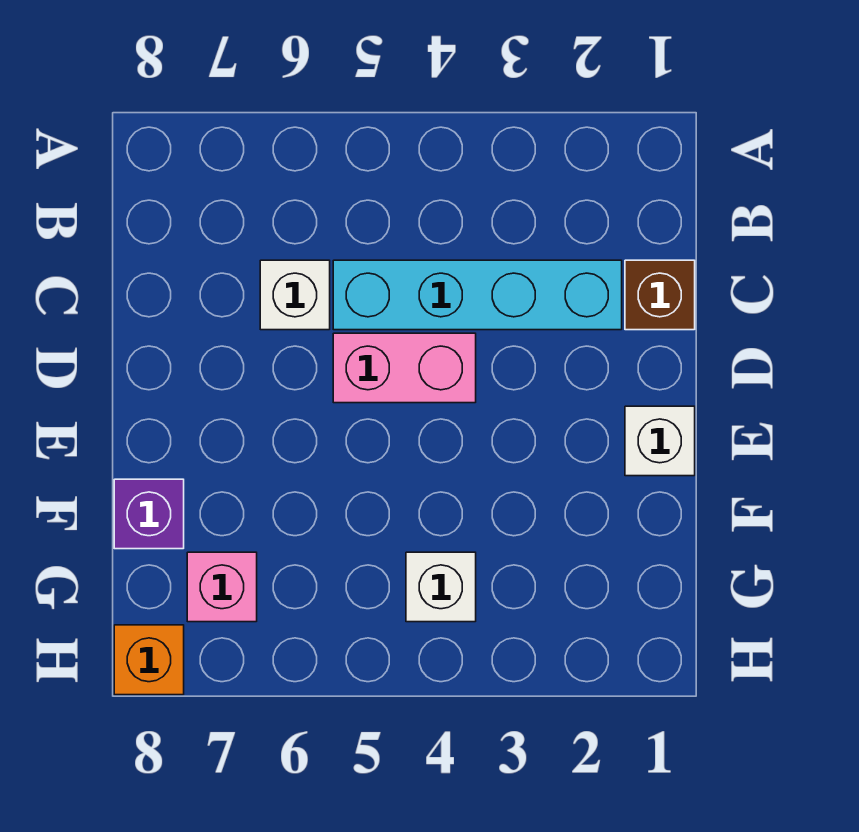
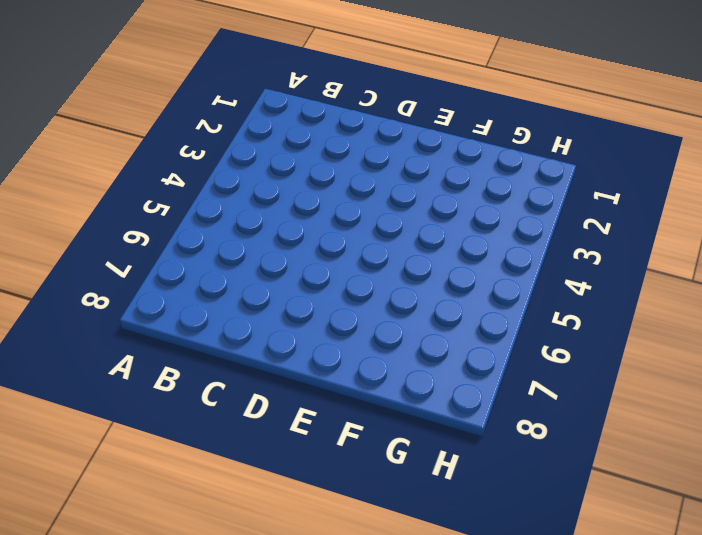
none -> brown 1x1 brick [625,260,695,330]
none -> cyan 1x4 brick [333,260,622,330]

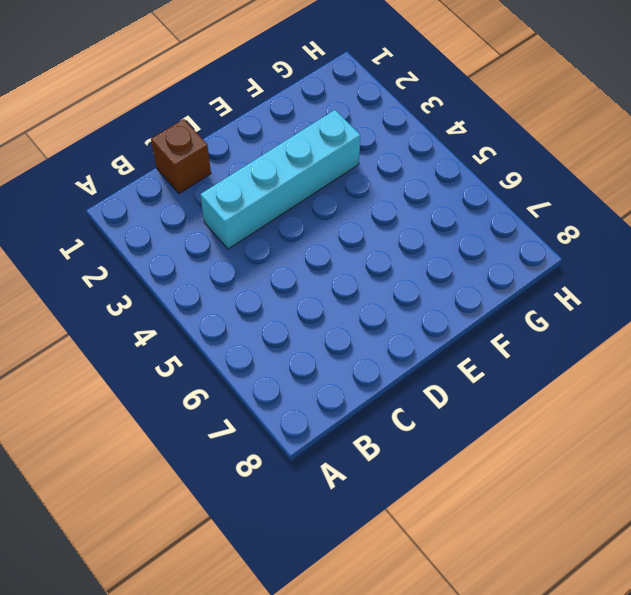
cyan 1x4 brick [200,110,360,249] -> cyan 1x4 brick turned to [333,260,622,330]
none -> white 1x1 brick [260,260,330,330]
none -> pink 1x2 brick [333,333,476,403]

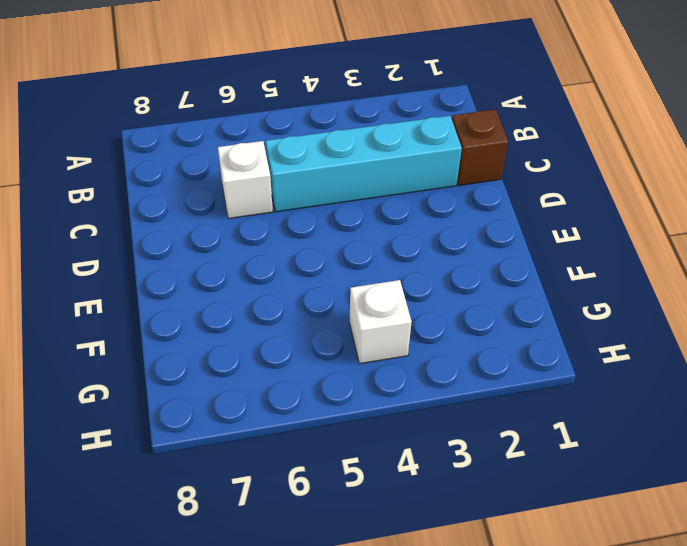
none -> pink 1x2 brick [333,333,476,403]
none -> white 1x1 brick [625,406,695,476]

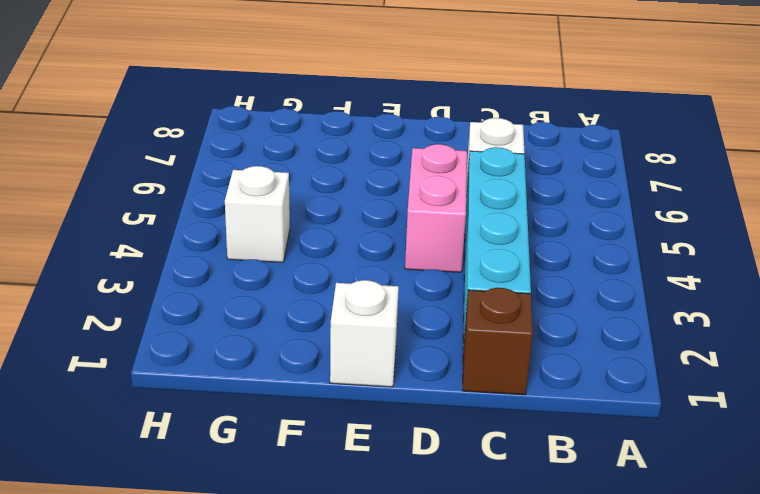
none -> purple 1x1 brick [114,479,184,549]
none -> pink 1x1 brick [187,552,257,622]

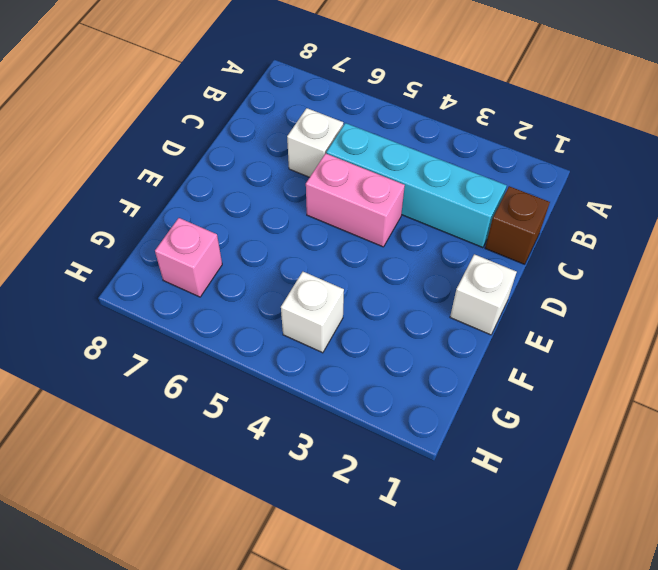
none -> purple 1x1 brick [114,479,184,549]
none -> orange 1x1 brick [114,625,184,695]

